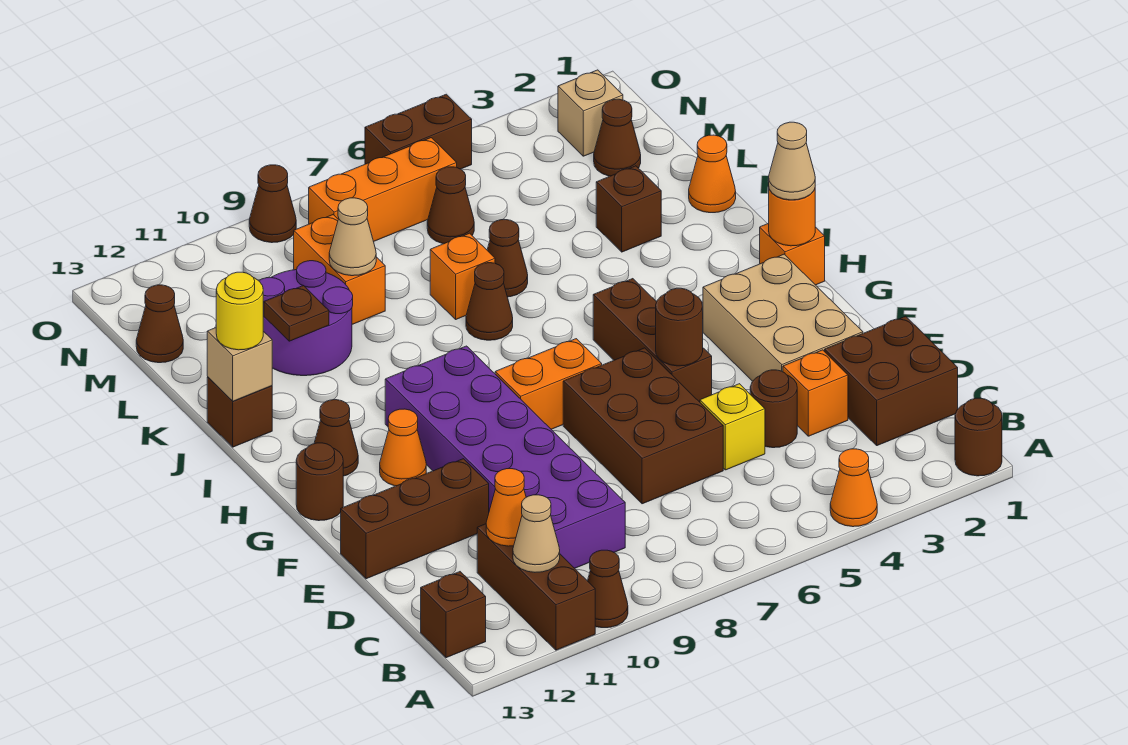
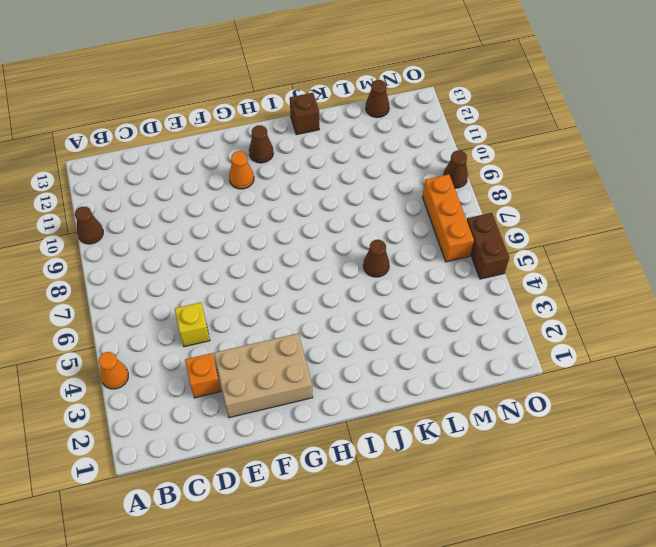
none -> brown 1x1 round brick [955,398,1002,476]
none -> brown 1x3 brick [477,524,595,650]
none -> brown 1x1 brick [421,572,486,658]
none -> brown 2x2 brick [825,316,958,446]

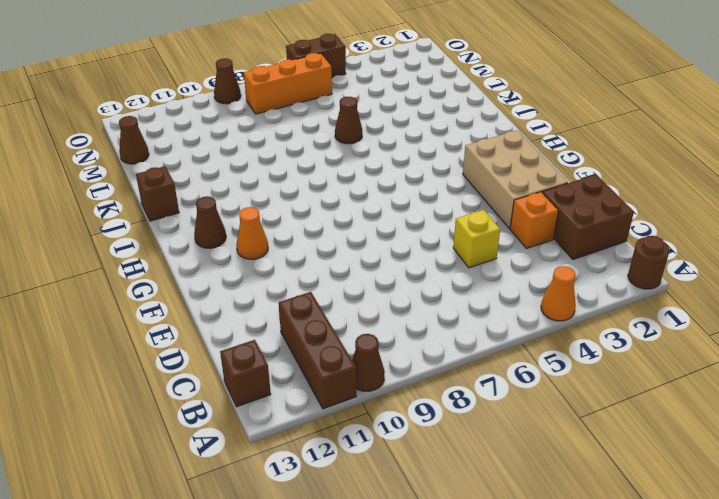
none -> purple 2x6 brick [385,346,625,568]
none -> brown 1x1 round brick [750,370,797,448]
none -> brown 2x3 brick [563,348,723,504]
none -> brown 1x3 brick [341,459,489,579]

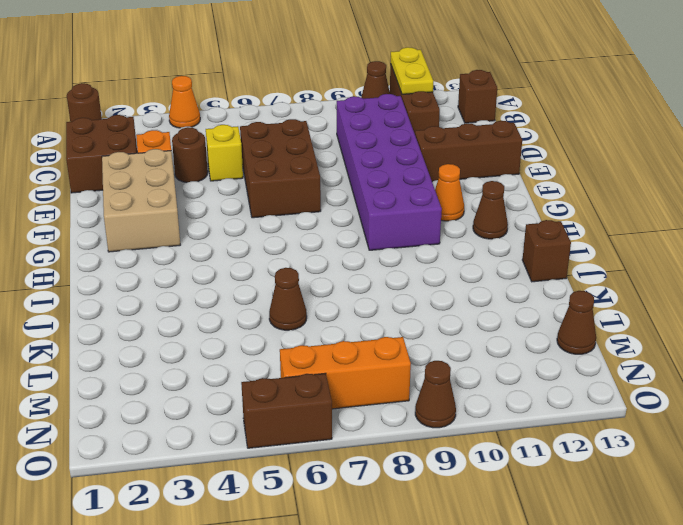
yellow 1x2 plate [390,47,433,94] -> tan 1x1 cone [513,495,560,572]
none -> brown 1x3 brick [593,279,712,402]
none -> orange 1x2 brick [495,339,602,429]
none -> brown 1x1 round brick [296,443,343,521]
none -> orange 1x1 brick [760,223,825,285]

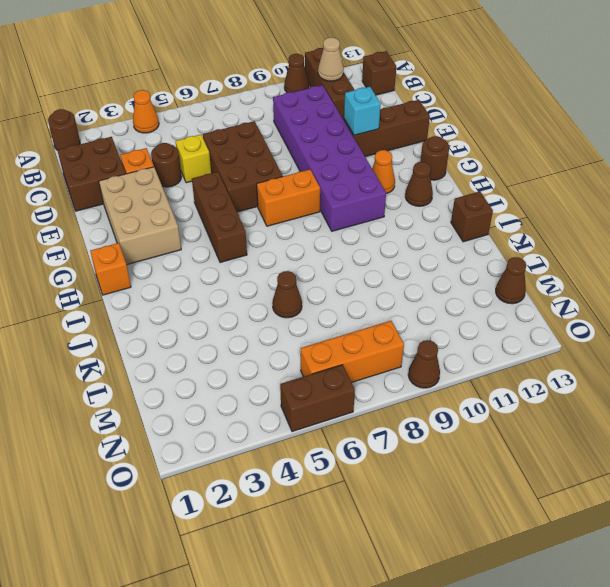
cyan 1x1 brick [344,87,381,135] -> none
none -> brown 1x1 cone [466,263,513,340]
none -> orange 1x1 cone [689,135,736,213]
none -> brown 1x1 brick [596,166,661,252]
none -> orange 1x1 brick [430,233,495,319]

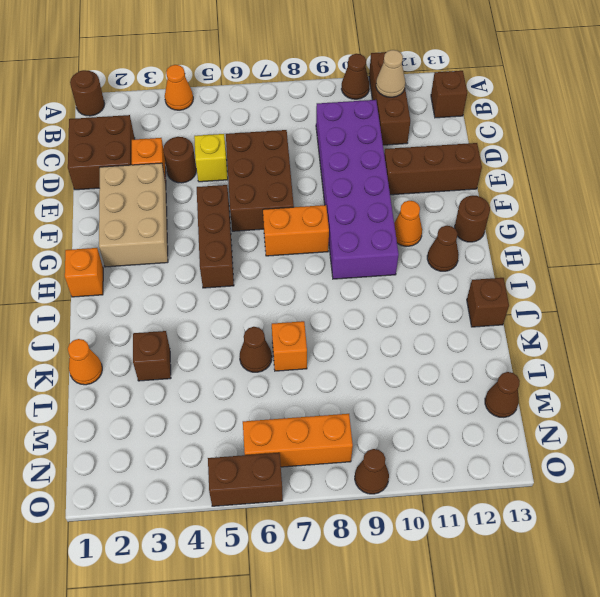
none -> brown 1x1 cone [466,263,513,340]
none -> purple 2x2 round brick [259,261,353,376]
none -> orange 1x2 brick [294,215,385,324]
none -> brown 1x1 cone [594,99,641,176]

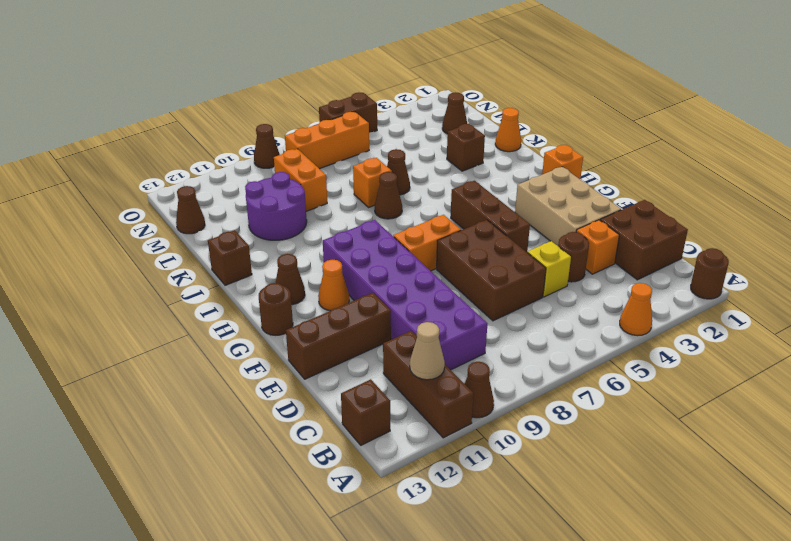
none -> brown 1x1 cone [427,167,474,244]
none -> tan 1x1 brick [558,70,623,156]
none -> orange 1x1 cone [486,469,526,546]
none -> brown 1x1 round brick [656,288,703,366]

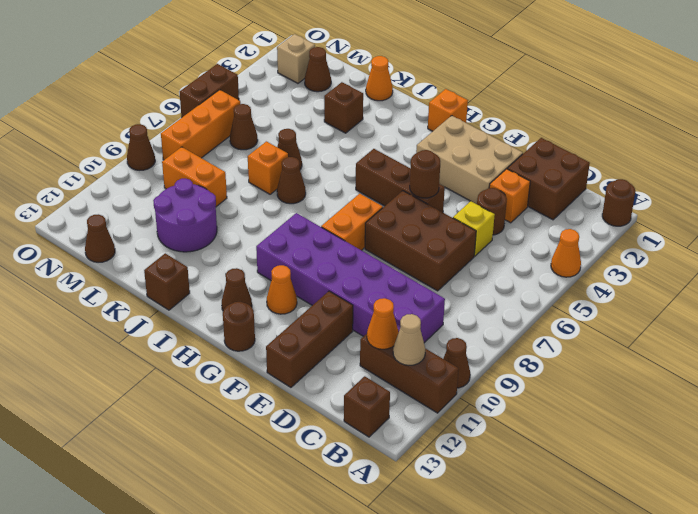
none -> orange 1x1 round brick [769,189,815,246]
none -> tan 1x1 brick [207,328,272,401]
none -> brown 1x1 plate [264,286,329,341]
none -> tan 1x1 cone [329,198,376,276]

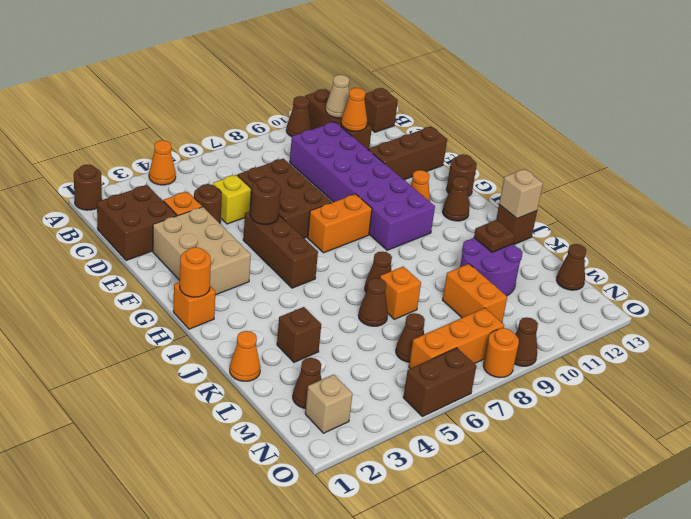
orange 1x1 round brick [483,328,519,378] -> none
none -> tan 1x1 cone [329,198,376,276]
none -> tan 1x1 cone [769,122,815,200]
none -> yellow 1x1 round brick [216,272,263,350]

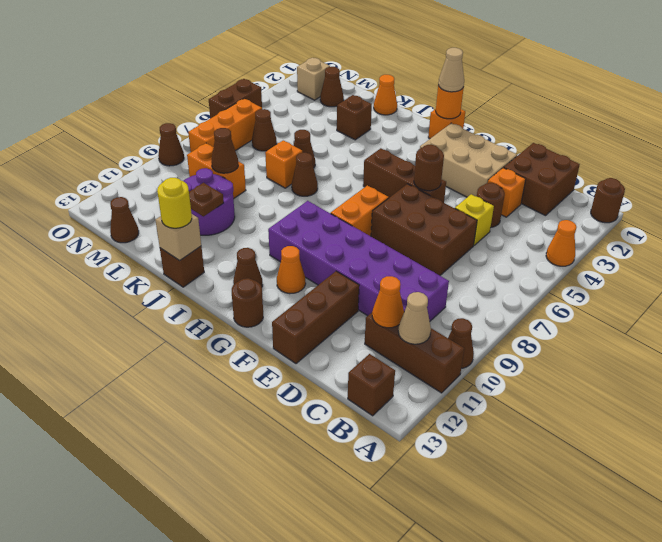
brown 1x1 cone [211,128,238,173] -> tan 1x1 cone [329,198,376,276]

